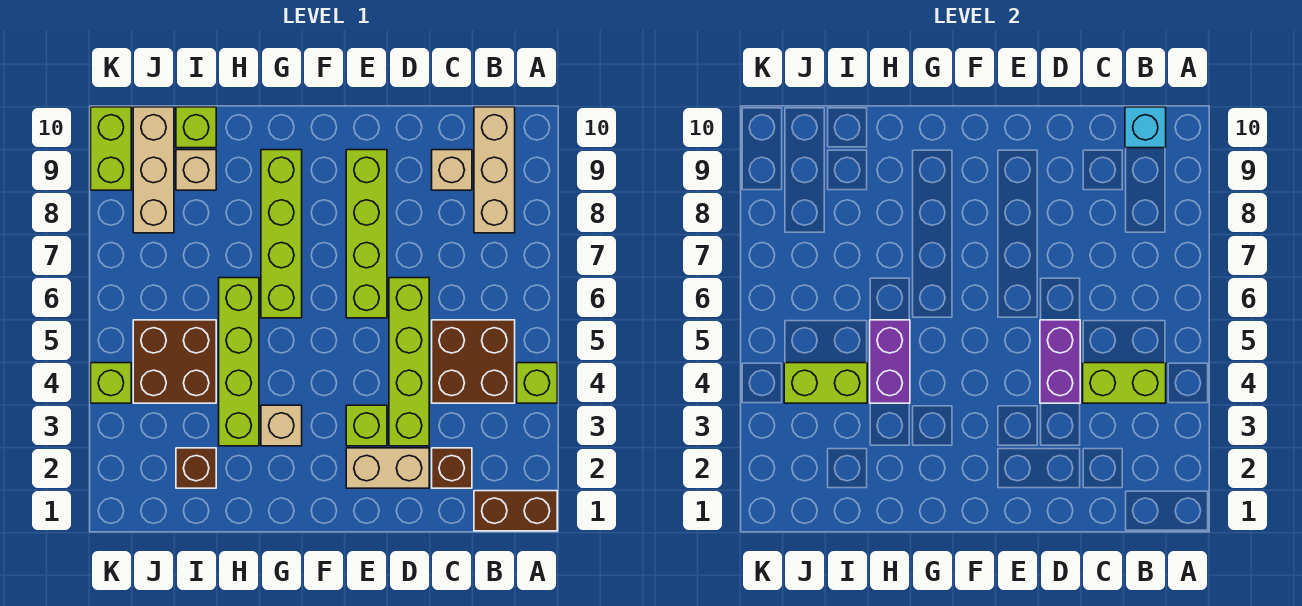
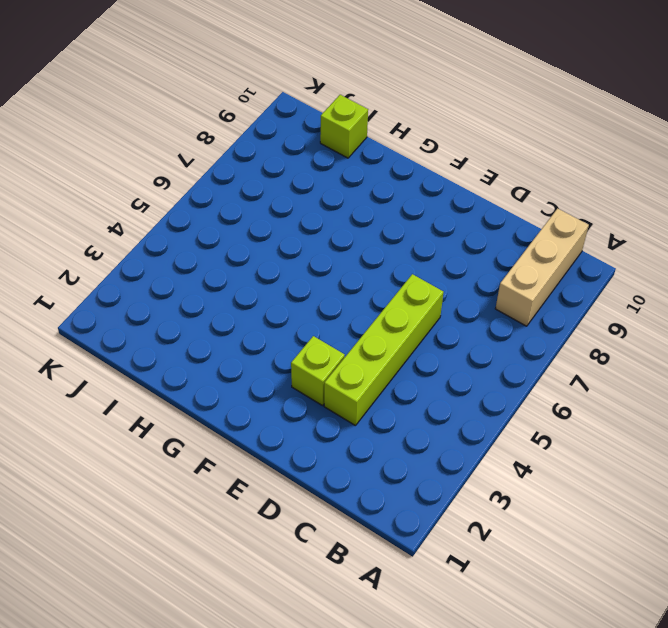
none -> brown 1x2 brick [474,491,557,531]
none -> lime 1x1 brick [517,363,557,403]
none -> brown 2x2 brick [432,320,515,403]

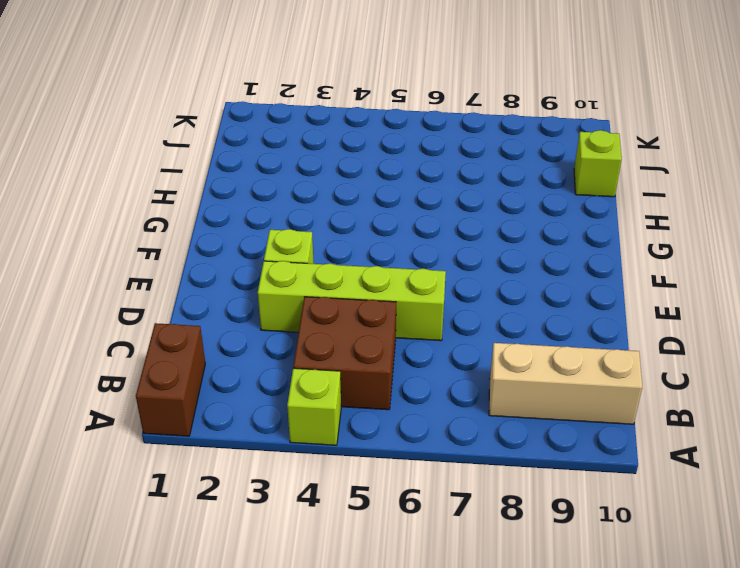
none -> brown 1x1 brick [432,448,472,488]
none -> tan 1x1 brick [432,150,472,190]
none -> tan 1x2 brick [346,448,429,488]

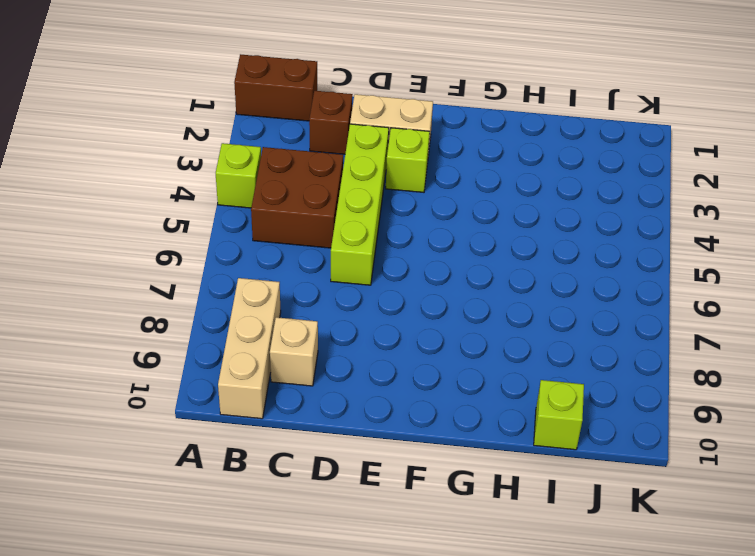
none -> lime 1x4 brick [346,150,387,318]
none -> tan 1x1 brick [261,405,302,446]
none -> lime 1x4 brick [261,150,302,318]

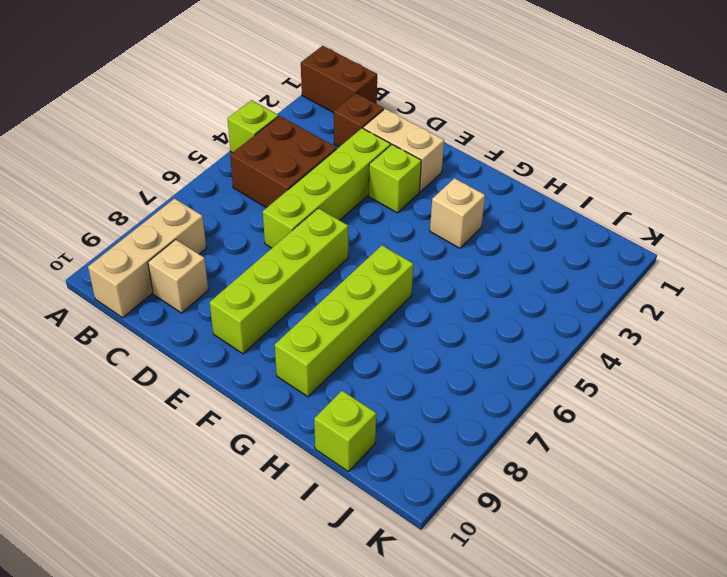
none -> lime 1x4 brick [219,278,259,446]
none -> brown 1x1 brick [176,448,216,488]
none -> brown 2x2 brick [133,320,216,403]

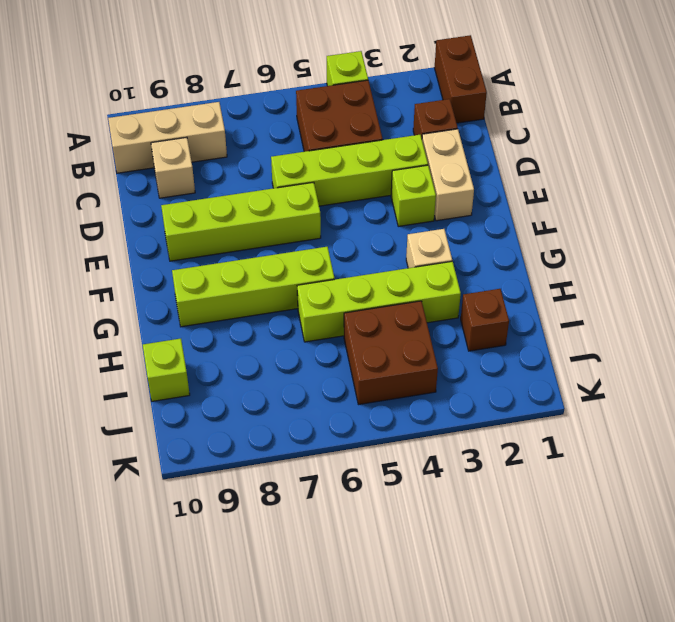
none -> tan 1x1 brick [176,150,216,190]
none -> tan 1x3 brick [133,107,174,233]
none -> lime 1x1 brick [91,363,131,403]

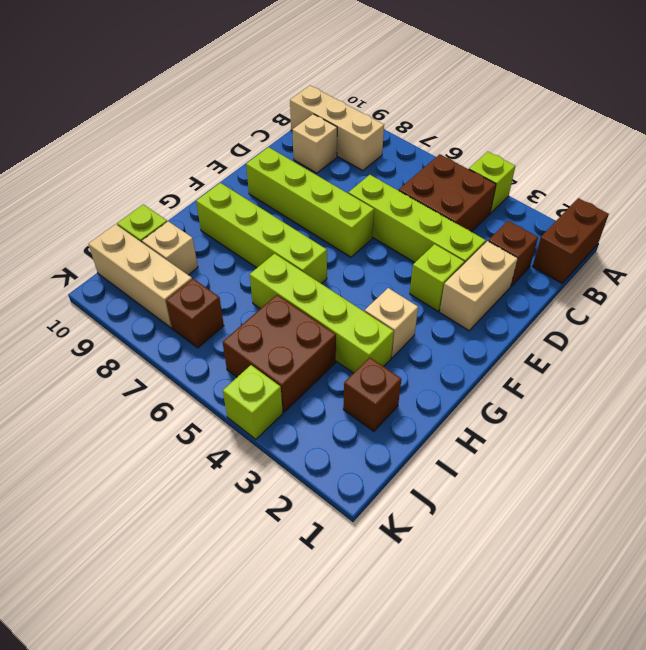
brown 1x1 brick [166,279,224,348] -> none
none -> lime 1x2 brick [91,107,131,190]
none -> lime 1x2 brick [1083,363,1166,403]
none -> cyan 1x1 brick [1125,107,1166,148]

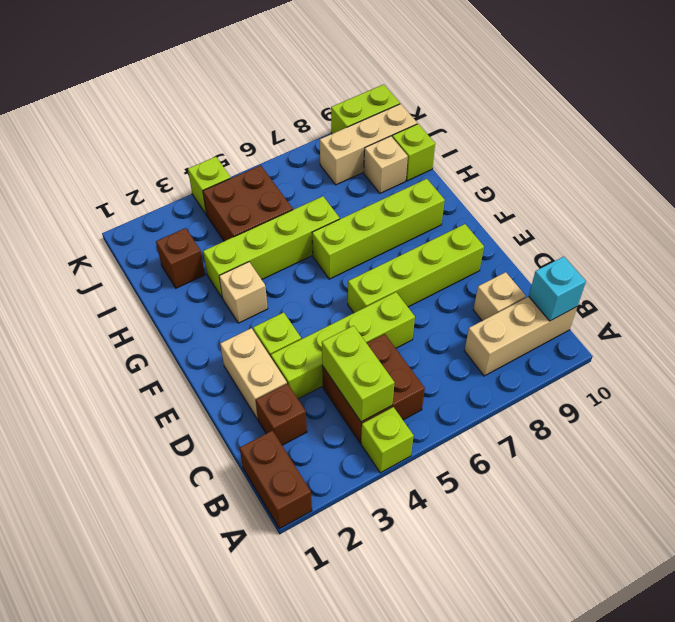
none -> purple 1x2 brick [1040,320,1080,403]
none -> purple 1x2 brick [870,320,910,403]
none -> lime 1x2 brick [784,363,867,403]

